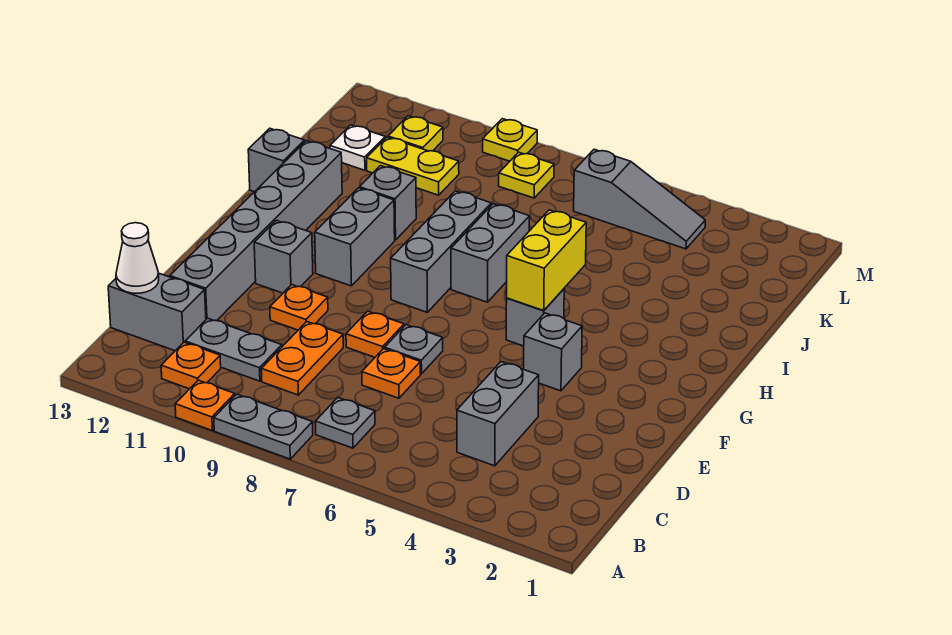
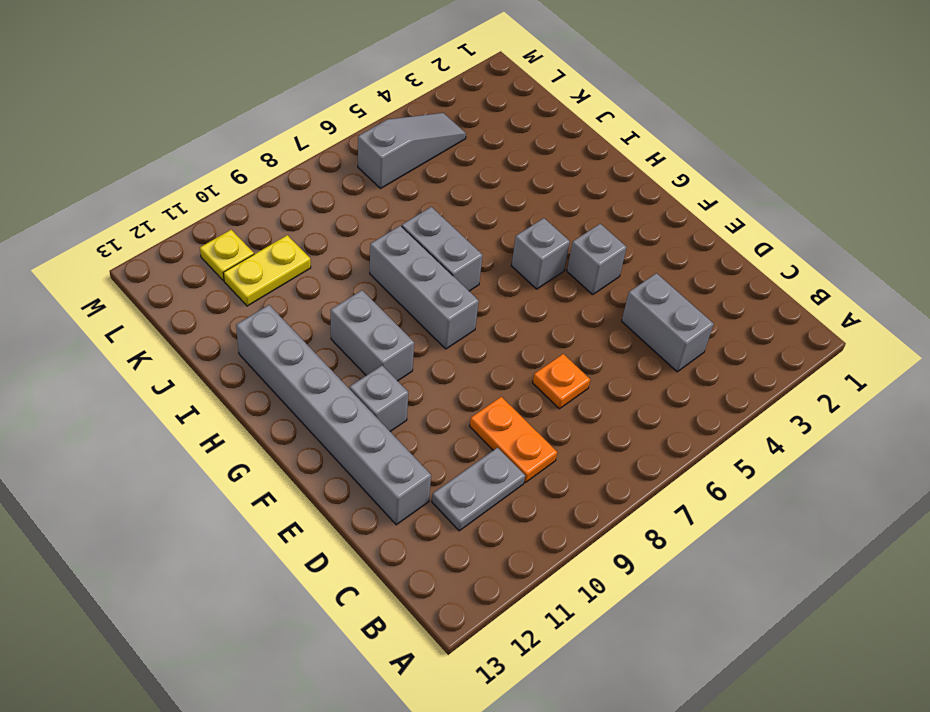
none -> grey 1x2 plate [214,394,313,459]
none -> orange 1x1 plate [175,380,235,431]
none -> grey 1x1 plate [315,398,375,448]

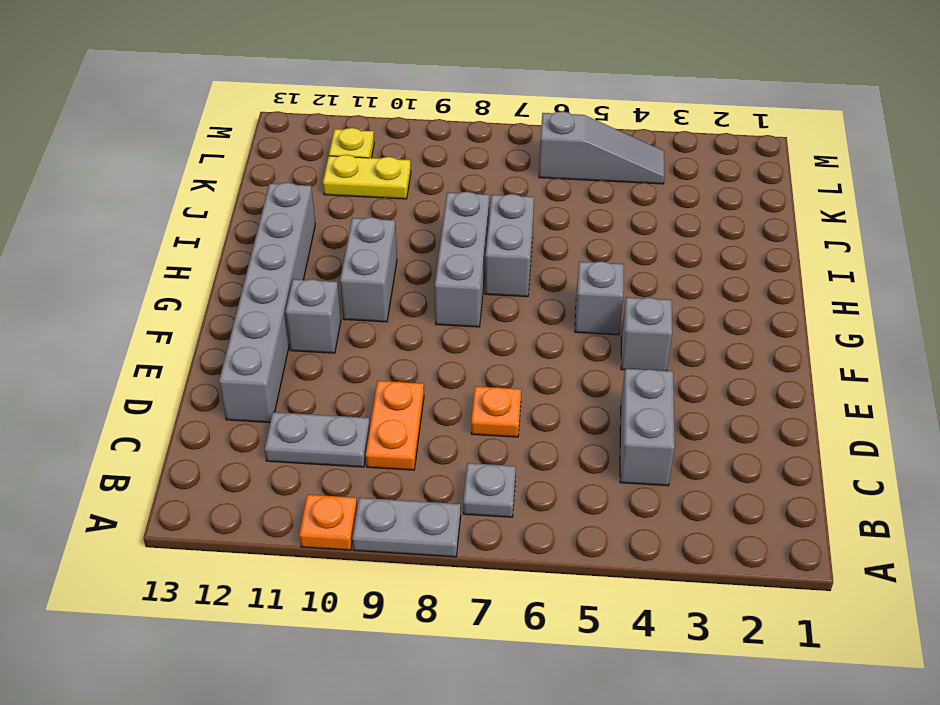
none -> orange 1x1 plate [161,342,221,389]
none -> grey 1x2 brick [108,273,206,351]
none -> grey 1x1 plate [385,325,443,374]

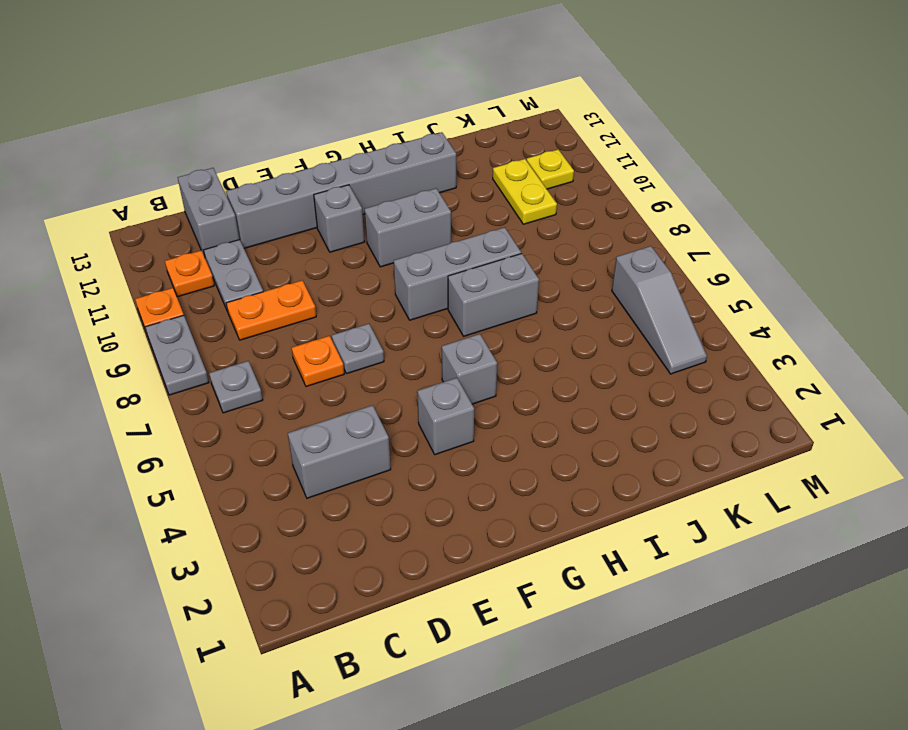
none -> orange 1x1 plate [346,311,404,357]
none -> orange 1x1 plate [270,285,328,330]
none -> grey 1x1 brick [359,166,416,240]

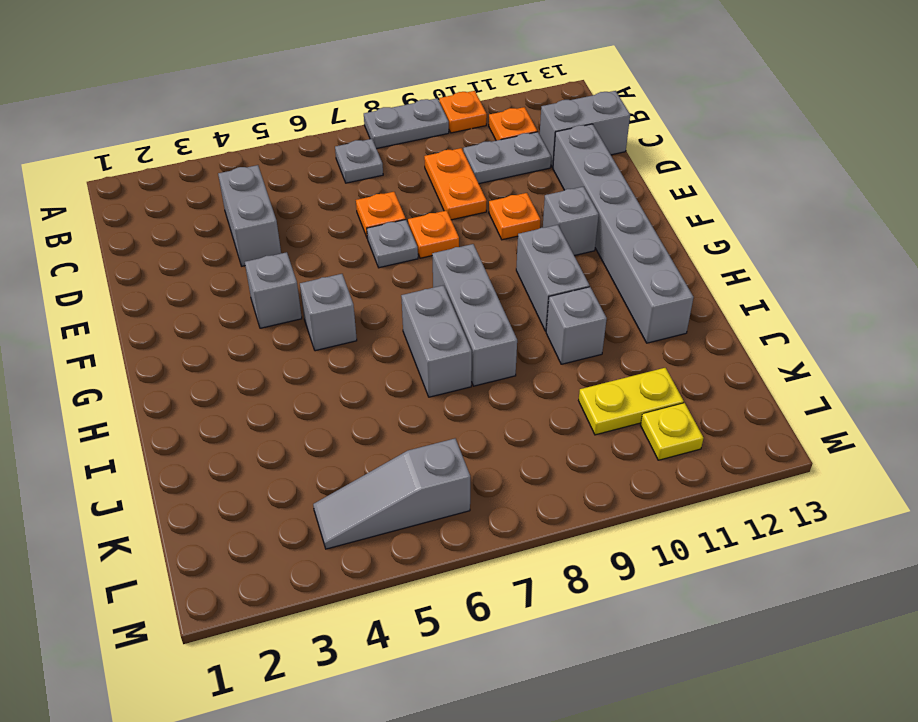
none -> grey 1x1 brick [248,128,305,192]
none -> white 1x1 plate [330,125,385,170]
none -> yellow 1x1 plate [499,152,554,198]

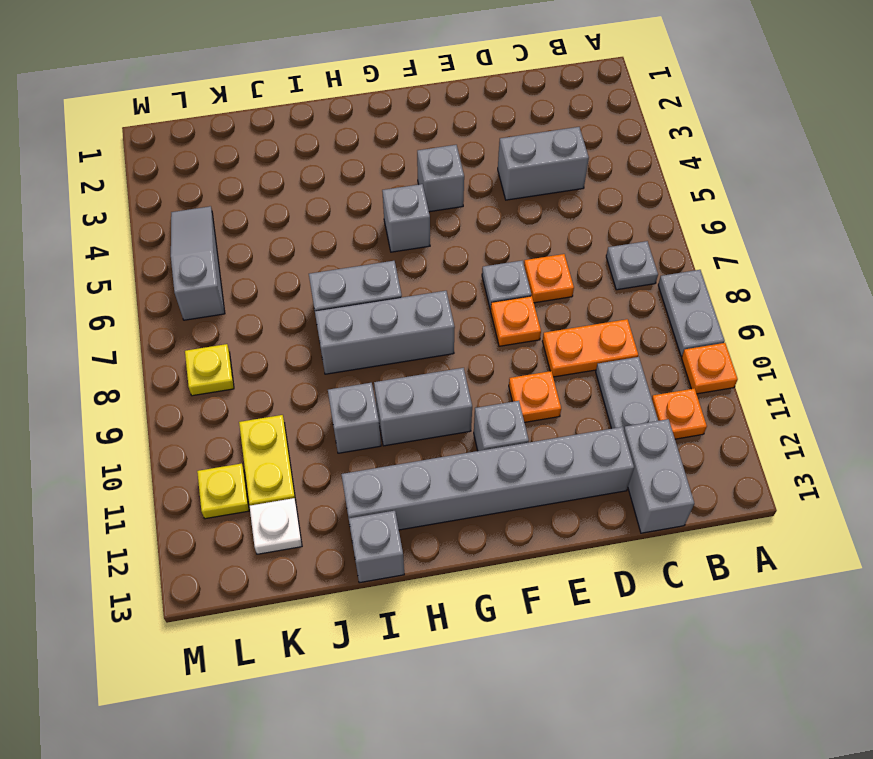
none -> yellow 1x1 plate [483,119,537,161]
none -> white 1x1 cone [116,223,159,293]
none -> yellow 1x2 brick [507,210,586,311]

